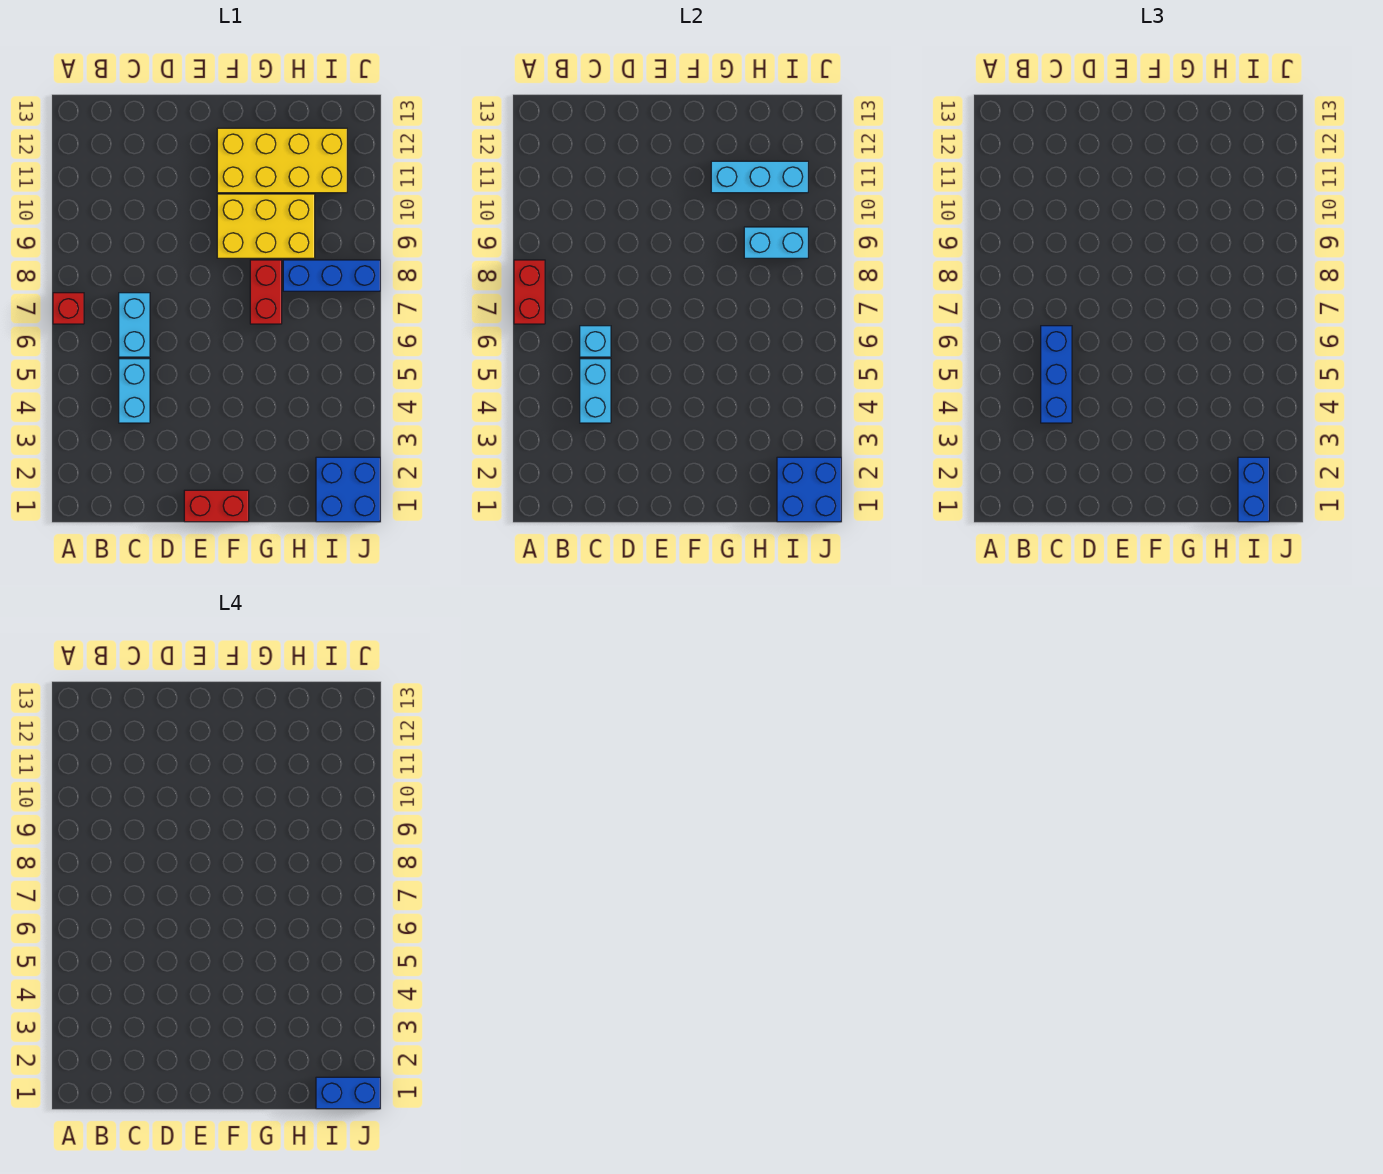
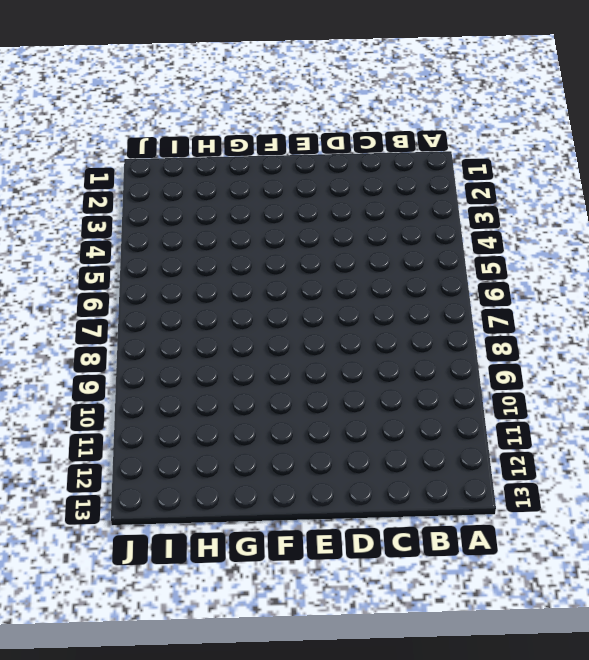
none -> red 1x1 brick [53,293,84,324]
none -> cyan 1x2 brick [119,359,150,423]
none -> cyan 1x2 brick [119,293,150,357]

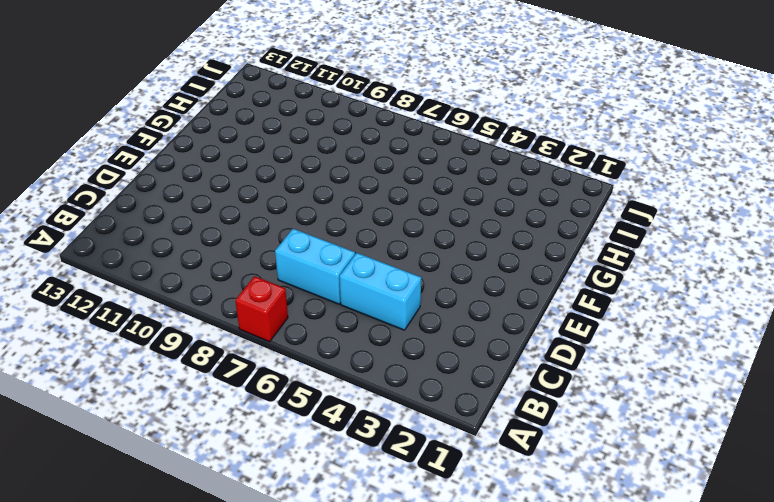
none -> red 1x2 brick [184,490,249,522]
none -> yellow 2x3 brick [217,194,315,258]
none -> yellow 2x4 brick [217,128,347,193]

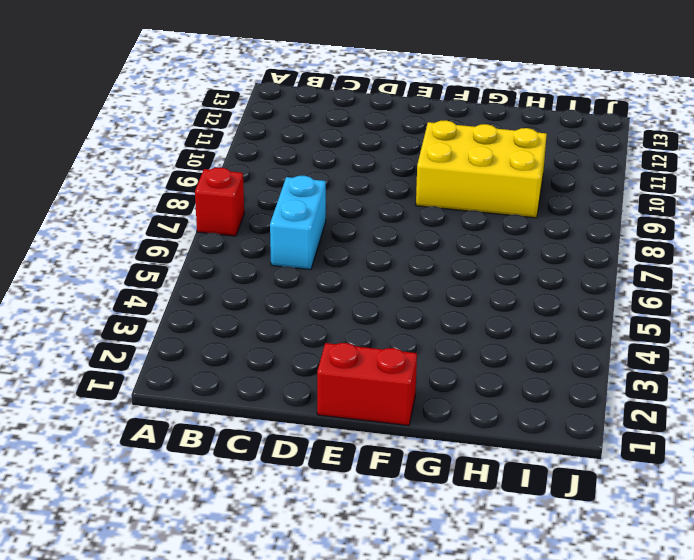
none -> cyan 1x2 brick [119,359,150,423]
none -> yellow 2x4 brick [217,128,347,193]
none -> red 1x2 brick [250,260,282,324]

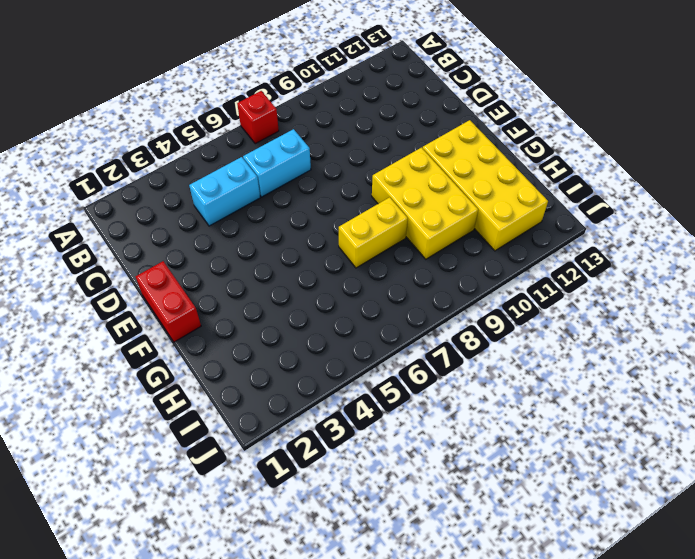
yellow 1x2 brick [339,197,408,268] -> red 1x2 brick [250,260,282,324]
none -> blue 1x3 brick [283,260,380,291]
none -> blue 2x2 brick [316,457,380,522]
none -> red 1x2 brick [514,260,545,324]

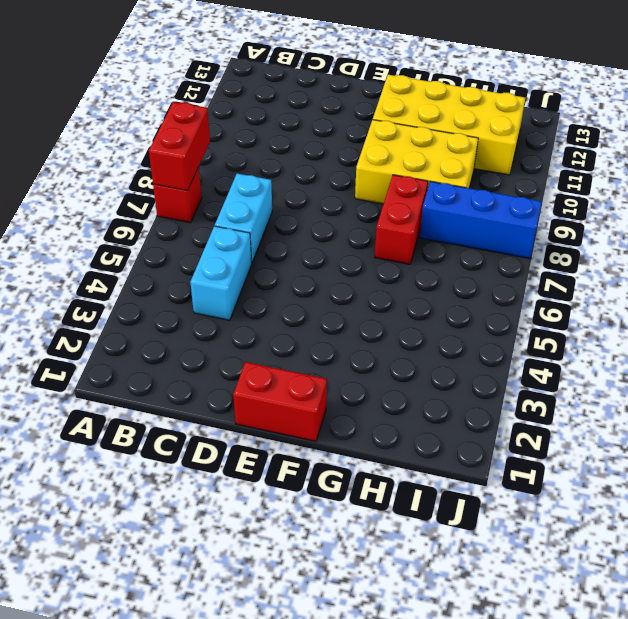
none -> blue 2x2 brick [316,457,380,522]
none -> cyan 1x2 brick [580,359,611,423]
none -> cyan 1x1 brick [580,326,611,357]

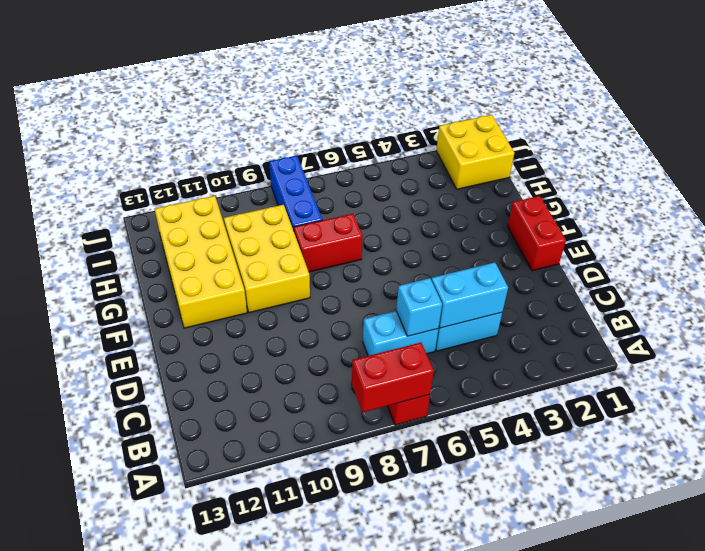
yellow 2x2 brick [436,115,514,189] -> blue 2x2 brick [316,457,380,522]
none -> cyan 1x3 brick [711,161,808,193]
none -> cyan 1x2 brick [744,227,808,258]
none -> blue 2x2 brick [777,457,841,522]

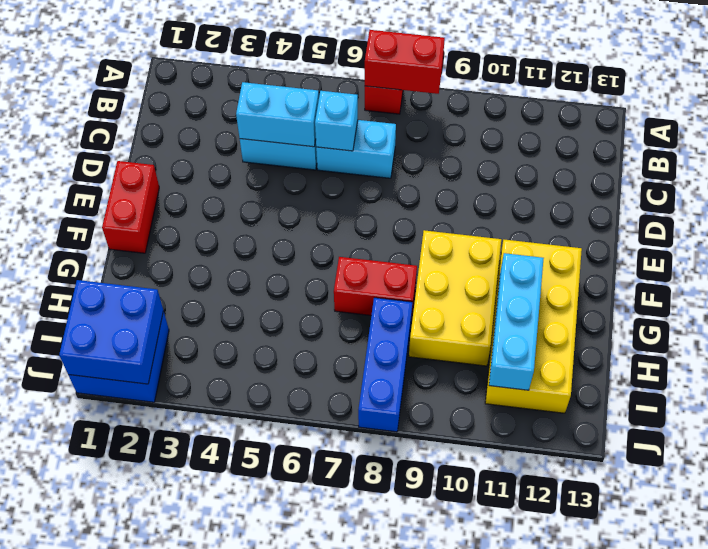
none -> cyan 1x2 brick [744,227,808,258]
none -> blue 1x3 brick [1041,326,1072,423]
none -> blue 1x2 brick [1238,457,1269,522]

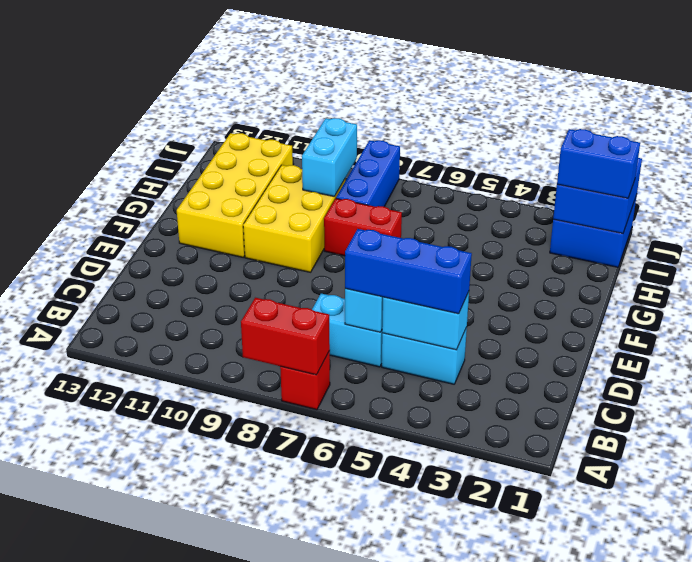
none -> red 1x2 brick [184,490,249,522]
none -> cyan 1x3 brick [711,161,808,193]
none -> blue 1x2 brick [316,1077,380,1109]

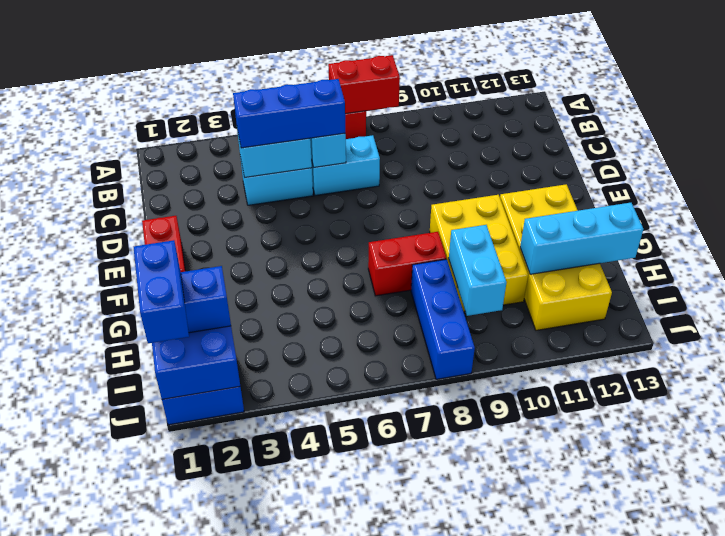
cyan 1x3 brick [520,203,643,274] -> cyan 1x3 brick turned to [711,161,808,193]

